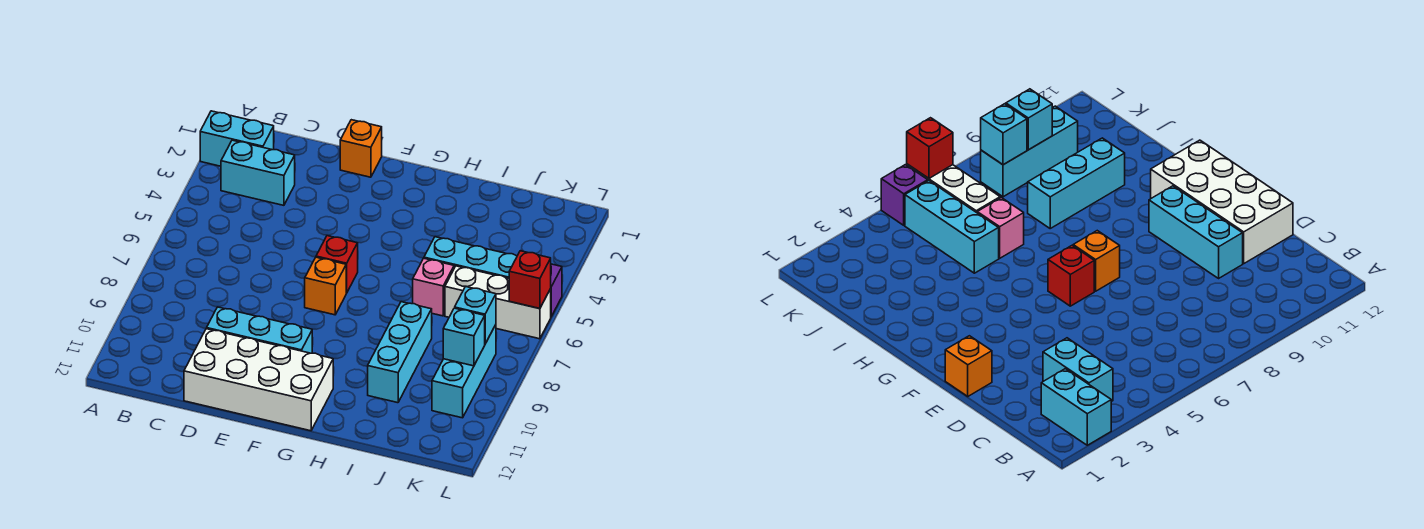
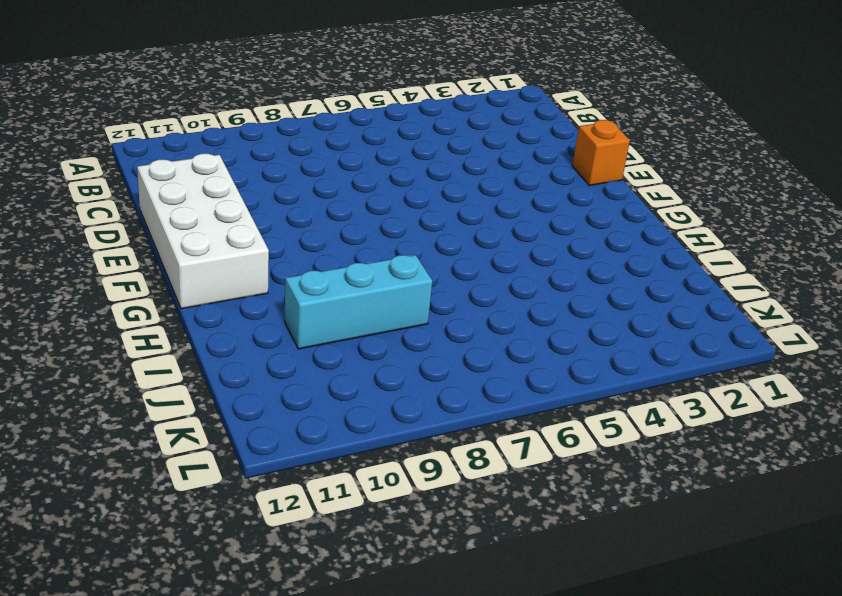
none -> cyan 1x2 brick [200,111,274,166]
none -> cyan 1x2 brick [221,140,295,205]
none -> cyan 1x3 brick [206,307,312,353]

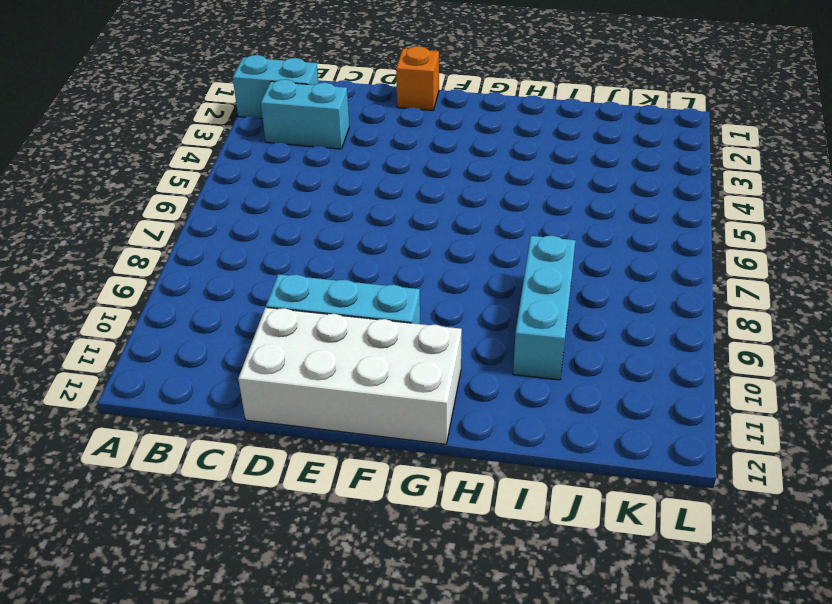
none -> red 1x1 brick [316,236,358,293]
none -> orange 1x1 brick [305,257,346,315]
none -> cyan 1x3 brick [424,237,517,278]

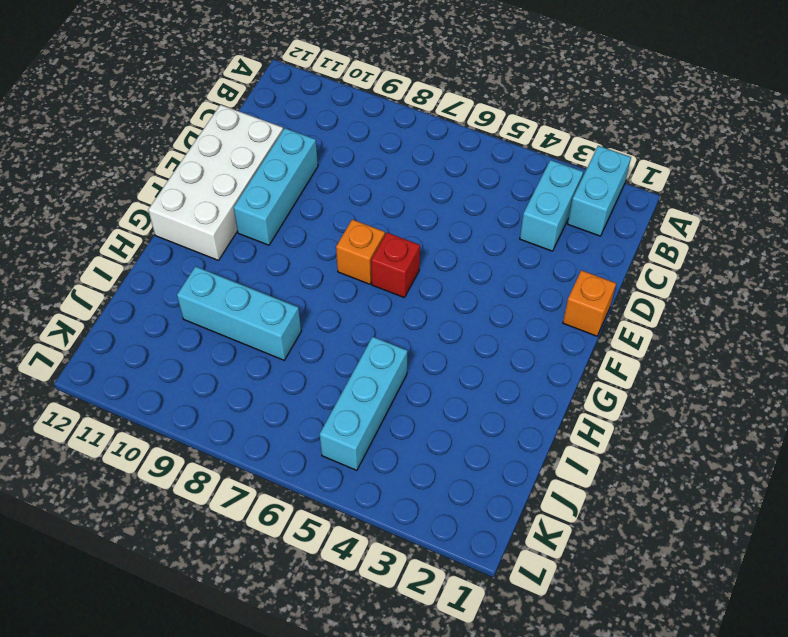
none -> pink 1x1 brick [413,258,454,316]
none -> white 1x3 brick [445,266,551,339]
none -> cyan 1x3 brick [432,325,496,418]

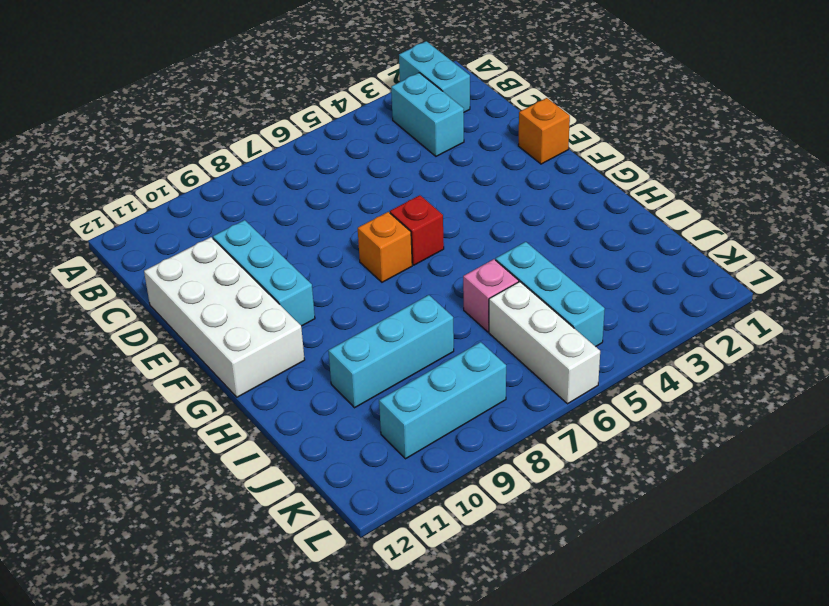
none -> purple 1x1 brick [551,264,562,316]
none -> cyan 1x1 brick [455,287,496,344]
none -> cyan 1x1 brick [443,308,485,366]

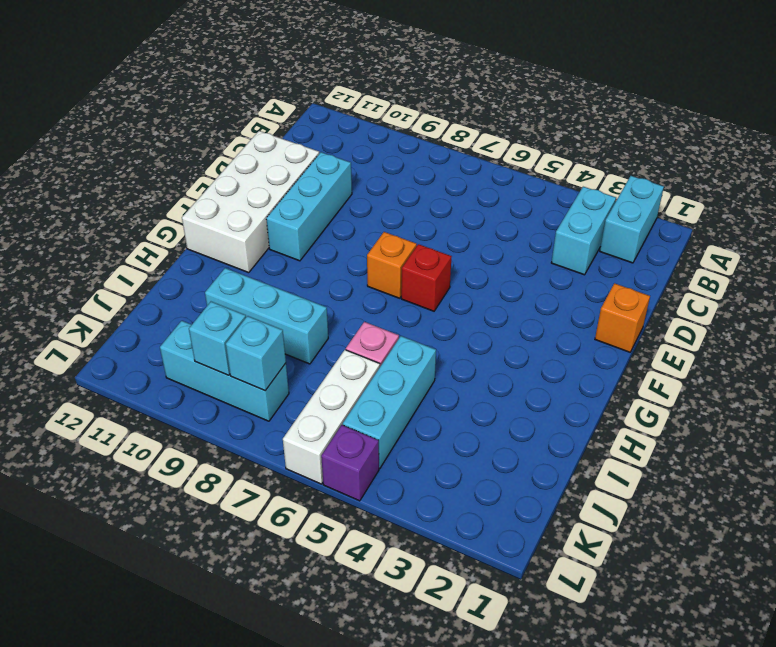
none -> red 1x1 brick [509,251,551,309]

